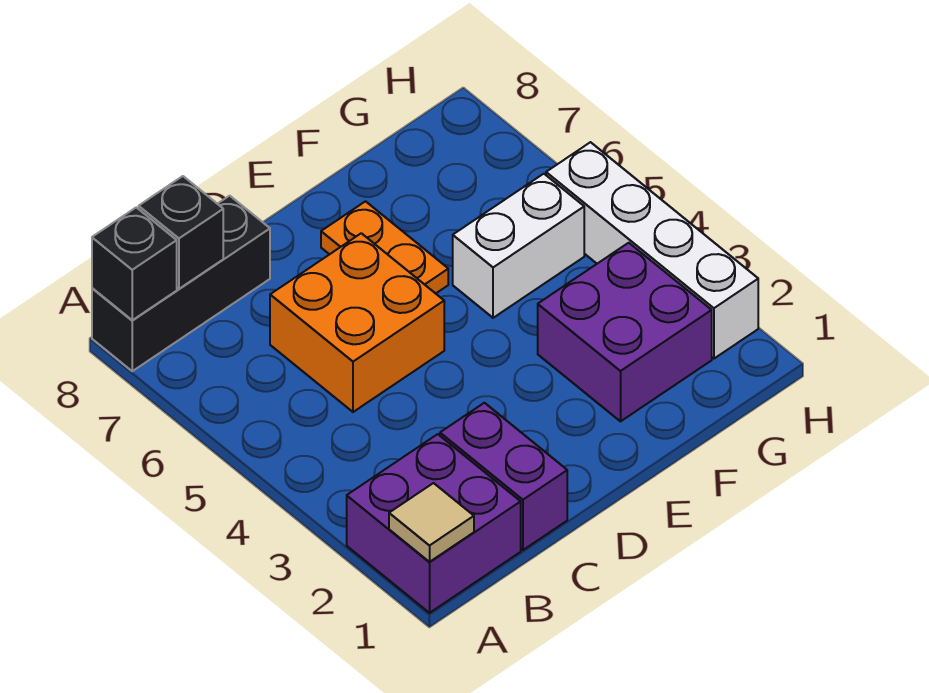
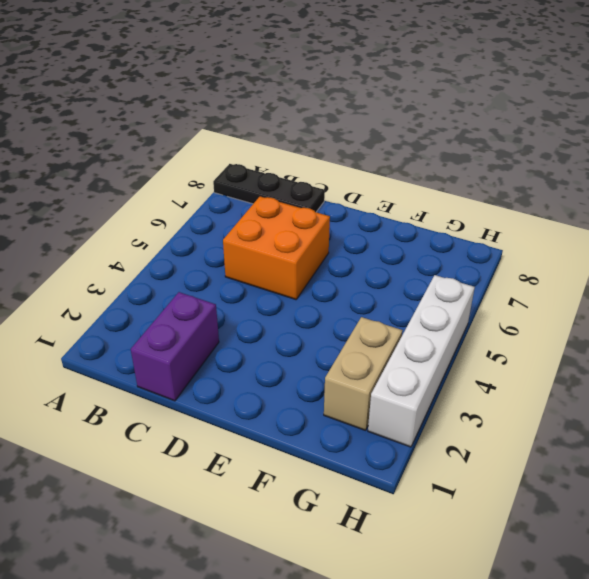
black 1x3 plate [213,164,325,212] -> black 1x3 brick [92,196,270,371]
tan 1x2 brick [324,317,403,430] -> purple 2x2 brick [538,243,712,421]
none -> purple 2x2 brick [347,434,521,613]
none -> orange 1x2 plate [321,201,448,293]

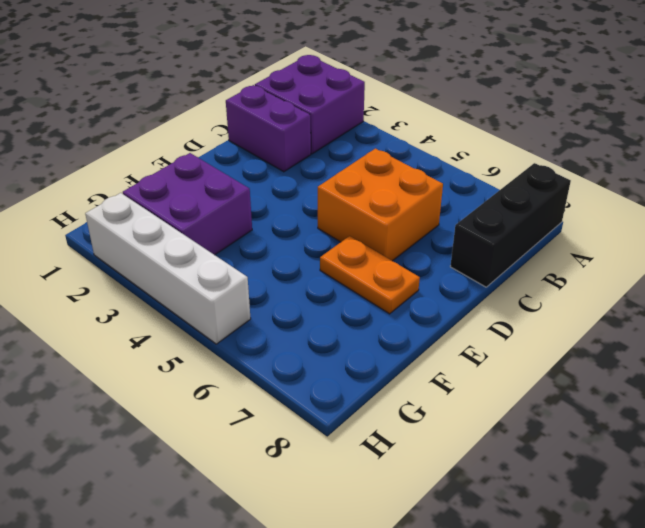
none -> white 1x2 brick [453,174,584,318]
none -> tan 1x1 tile [389,483,474,562]

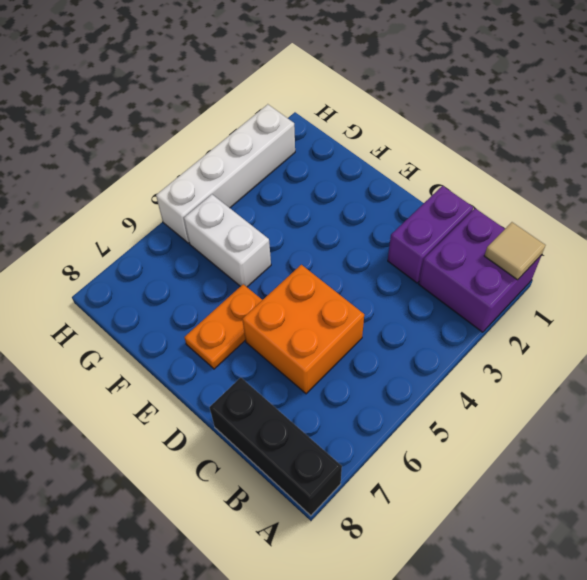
none -> purple 2x2 brick [538,243,712,421]
none -> black 1x1 brick [92,207,177,320]

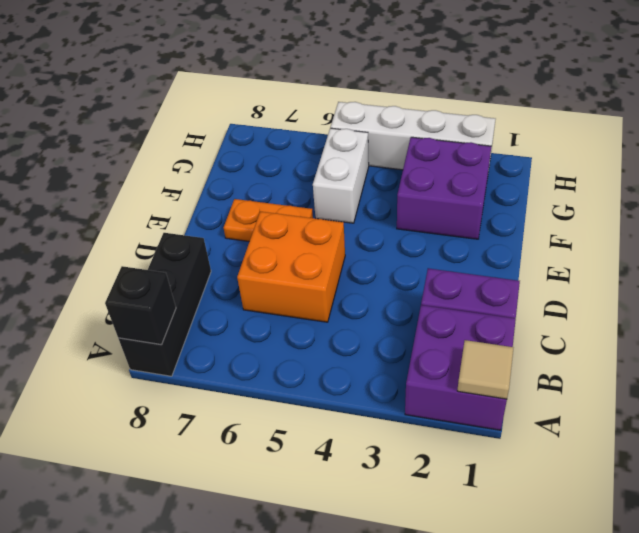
none -> black 1x1 brick [139,176,223,289]

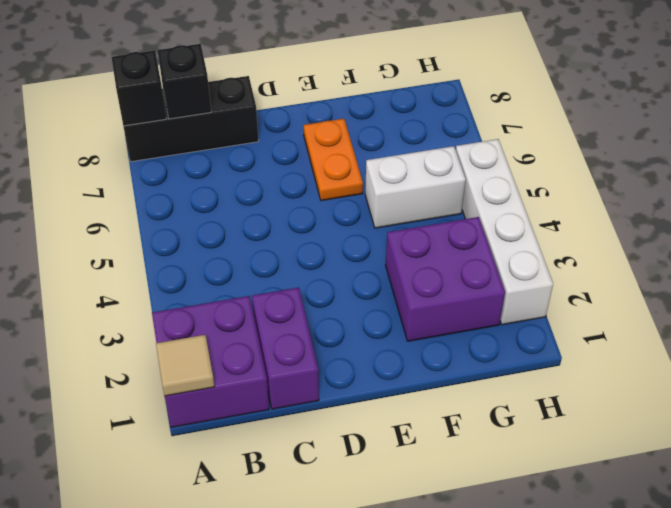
none -> orange 2x2 brick [270,233,444,412]

